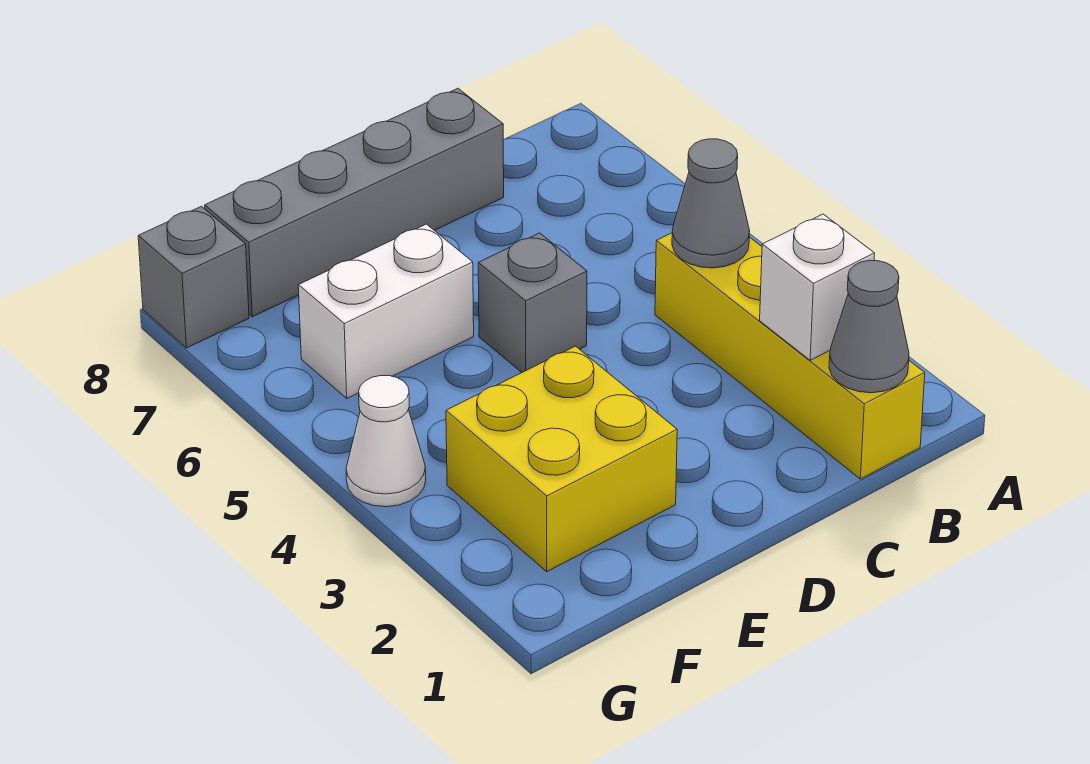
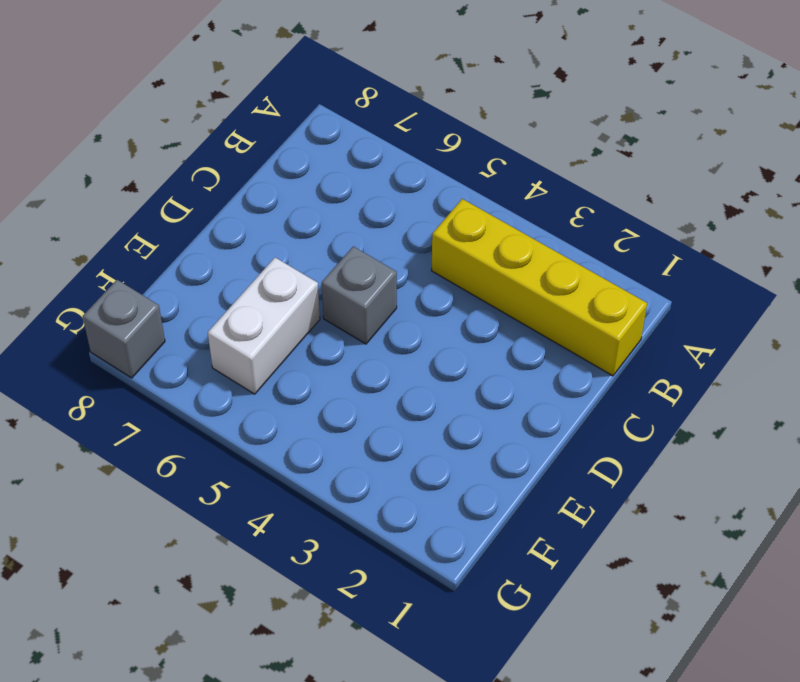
none -> grey 1x4 brick [205,88,504,317]
none -> yellow 2x2 brick [446,346,677,571]

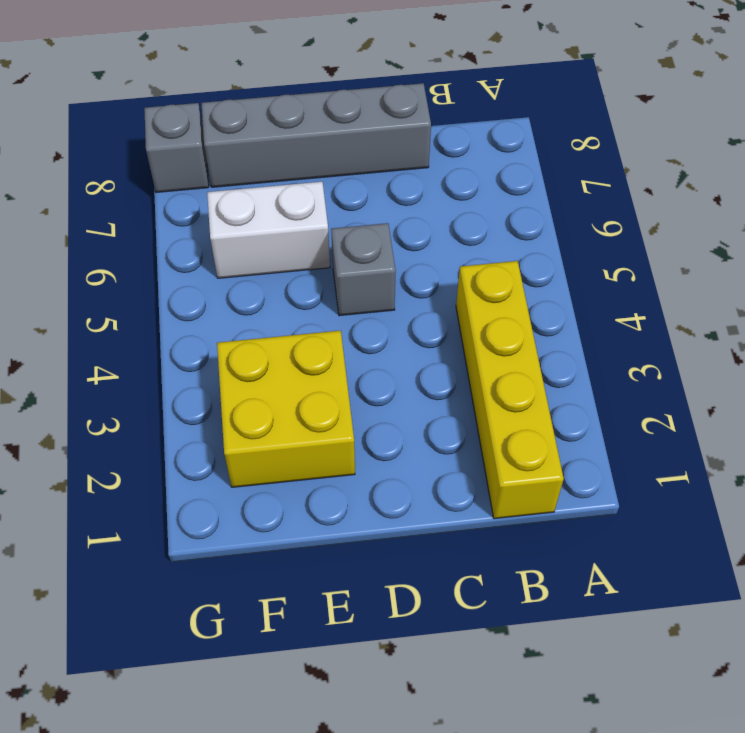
none -> white 1x1 cone [346,376,426,507]
none -> grey 1x1 cone [829,260,909,393]

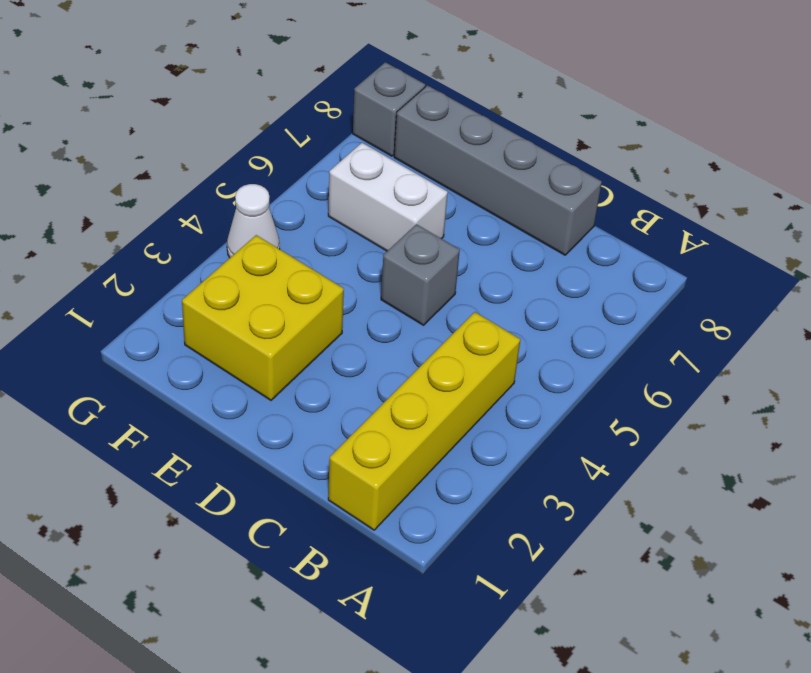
none -> grey 1x1 cone [829,260,909,393]
none -> white 1x1 brick [760,214,875,360]

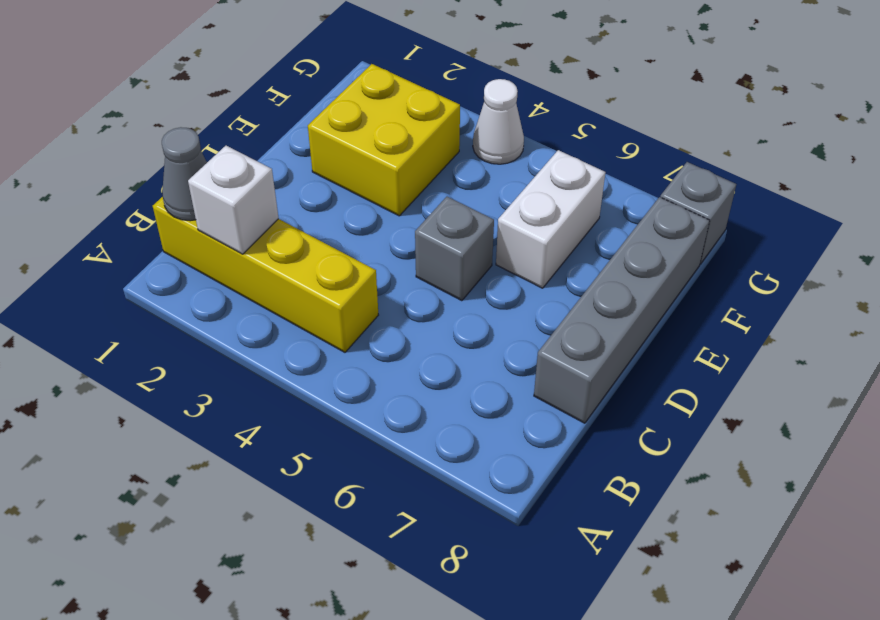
none -> grey 1x1 cone [672,139,750,268]

